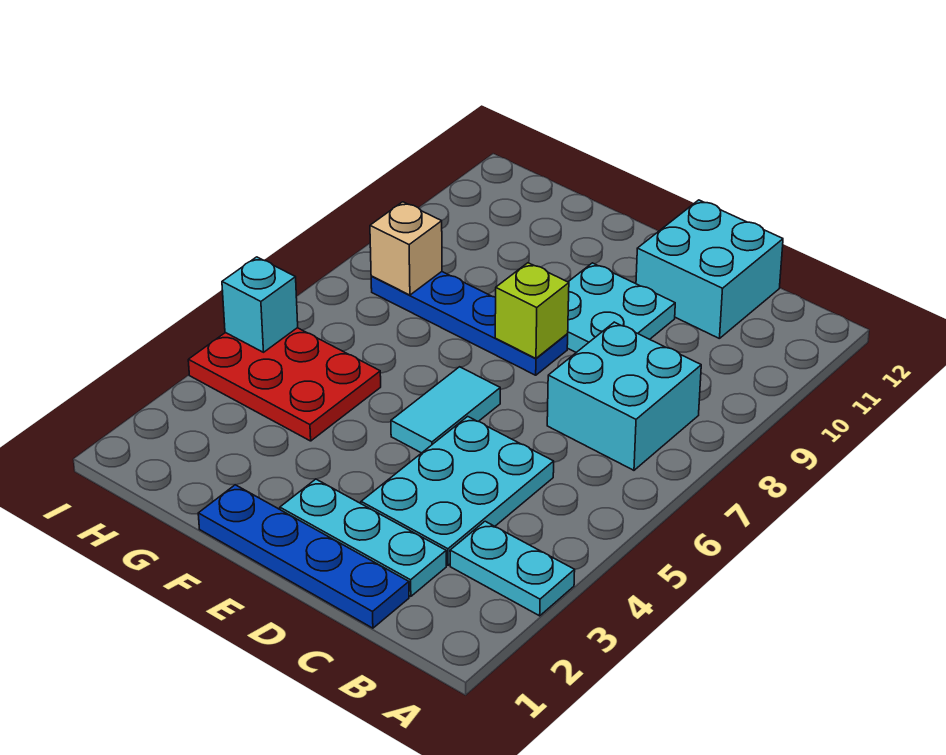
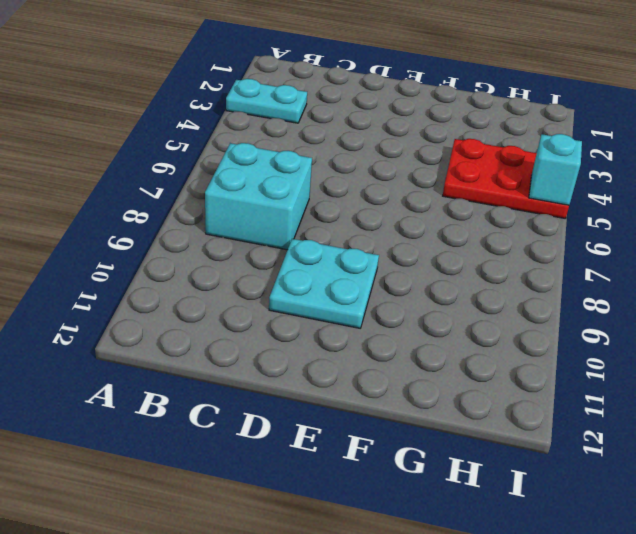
none -> blue 1x4 plate [198,485,409,628]
none -> cyan 1x3 plate [280,479,446,596]
none -> cyan 2x3 plate [361,416,554,565]

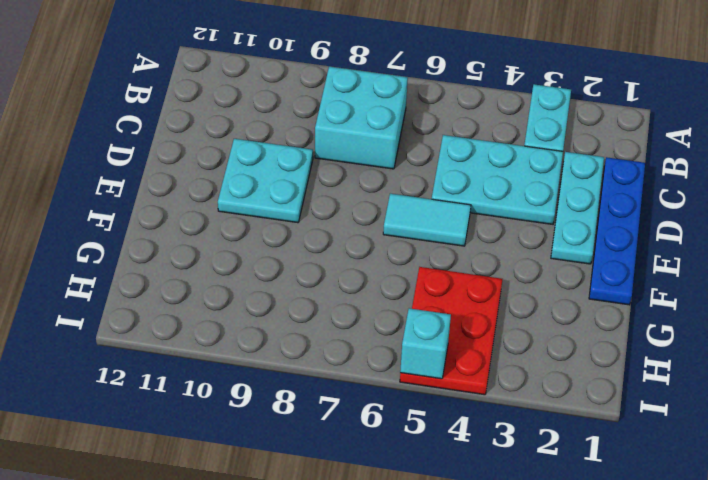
none -> cyan 2x2 brick [636,200,783,339]
none -> blue 1x4 plate [371,272,568,375]
none -> lime 1x1 brick [495,263,569,358]

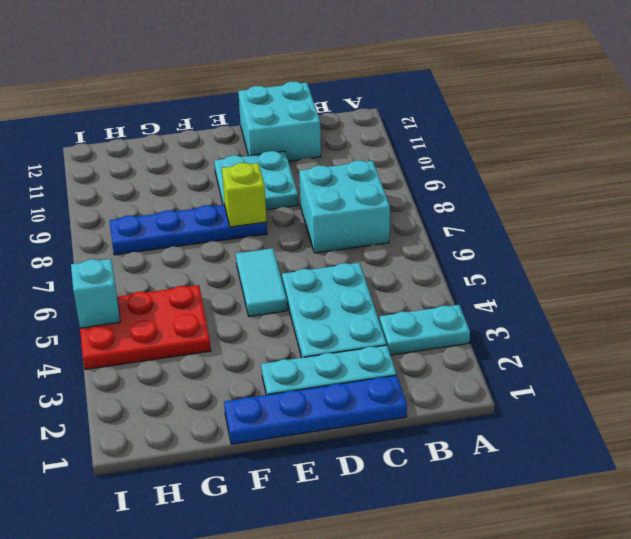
none -> tan 1x1 brick [370,202,442,295]

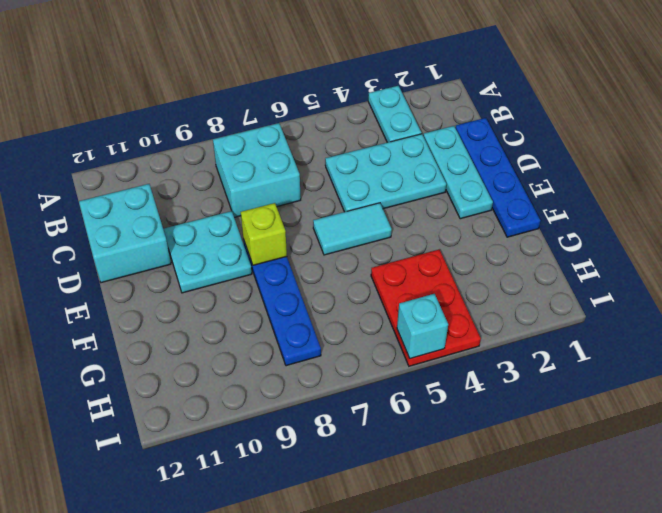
none -> tan 1x1 brick [370,202,442,295]

